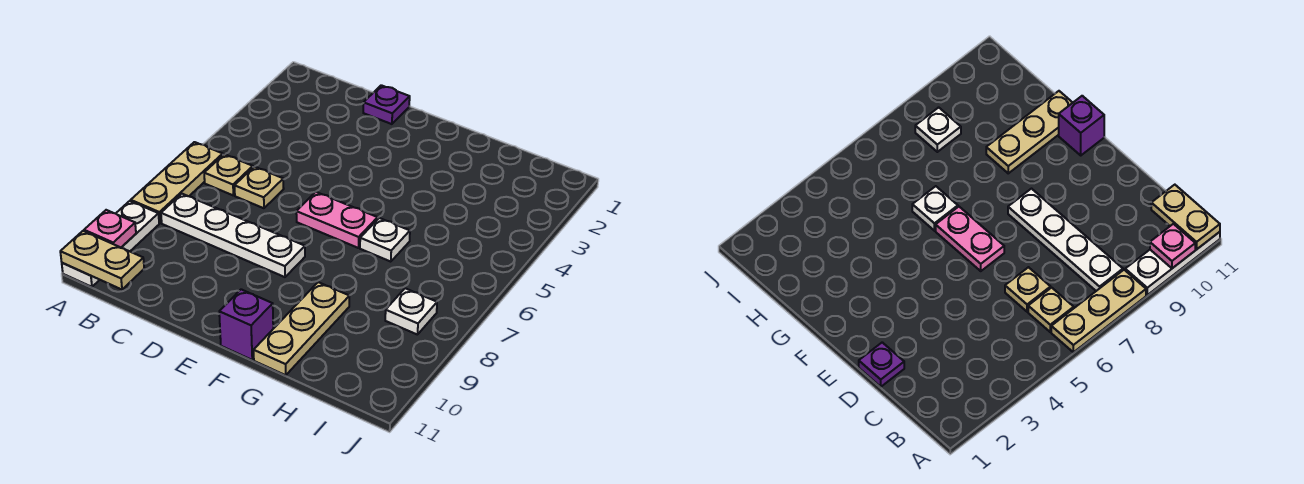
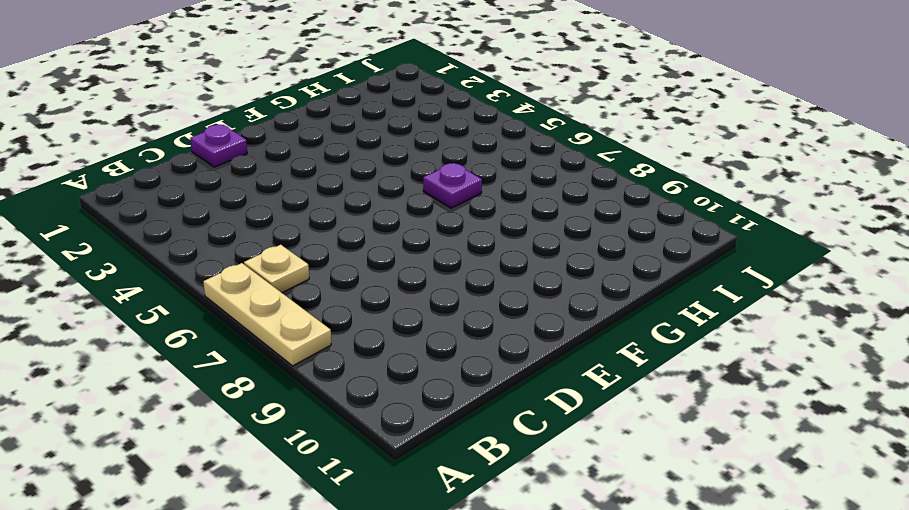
purple 1x1 plate [423,163,482,208] -> white 1x1 plate [360,218,410,262]
none -> white 1x3 plate [62,201,159,287]
none -> white 1x4 plate [161,194,305,277]
none -> tan 1x1 plate [235,167,284,208]

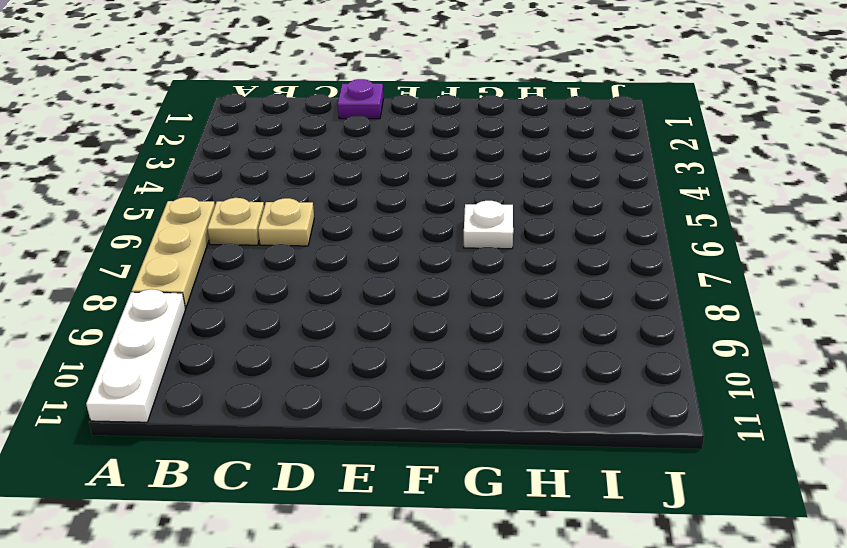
none -> white 1x4 plate [161,194,305,277]
none -> pink 1x2 plate [296,192,378,248]
none -> purple 1x1 brick [219,289,273,360]

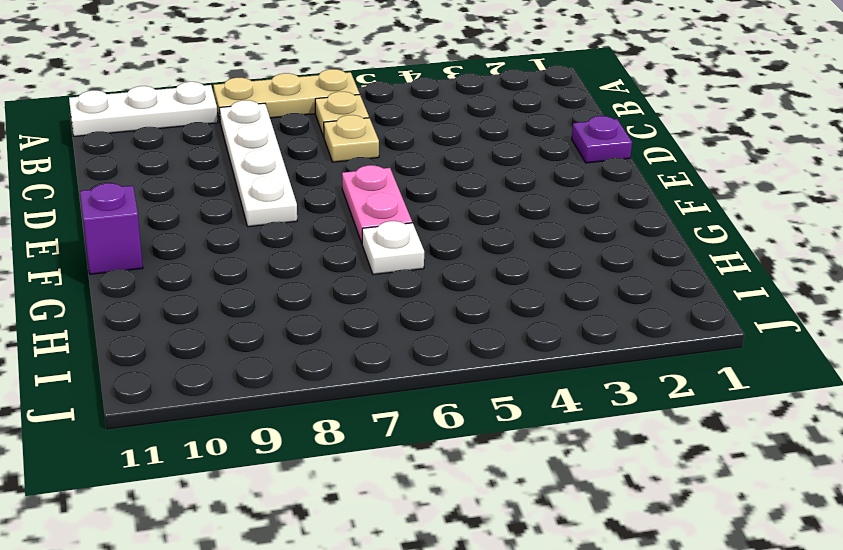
none -> tan 1x3 plate [254,282,349,375]
none -> white 1x1 plate [385,288,437,335]
none -> pink 1x1 plate [84,210,136,247]

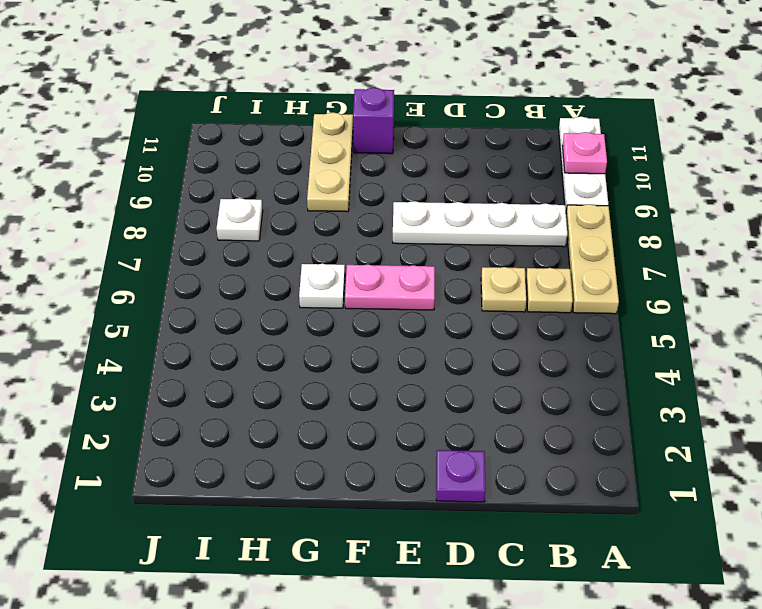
none -> tan 1x2 plate [60,231,144,289]

